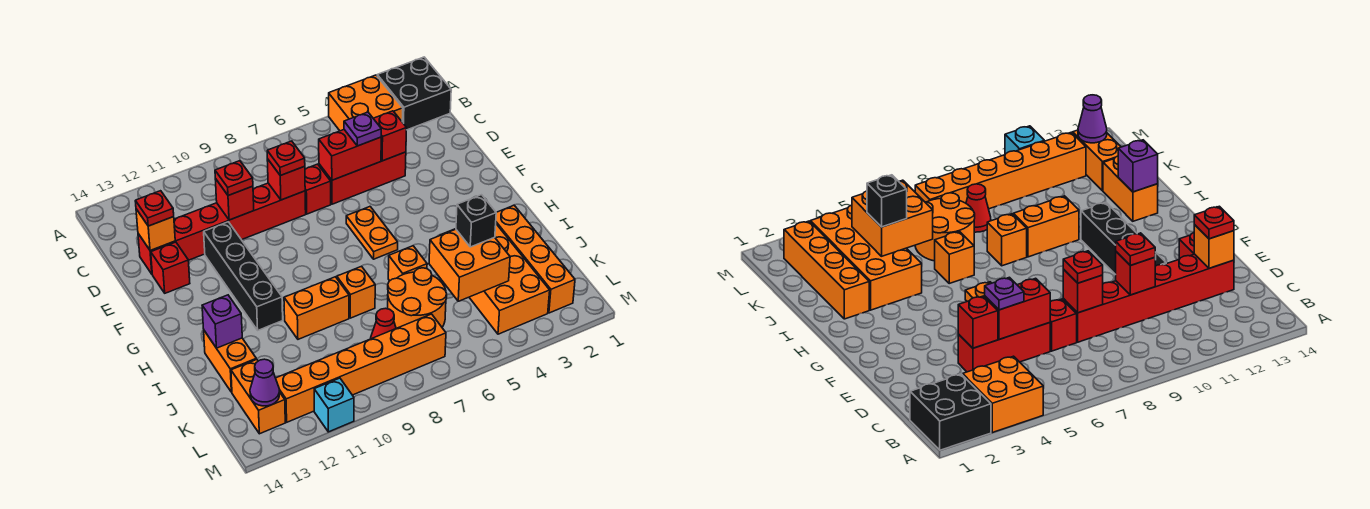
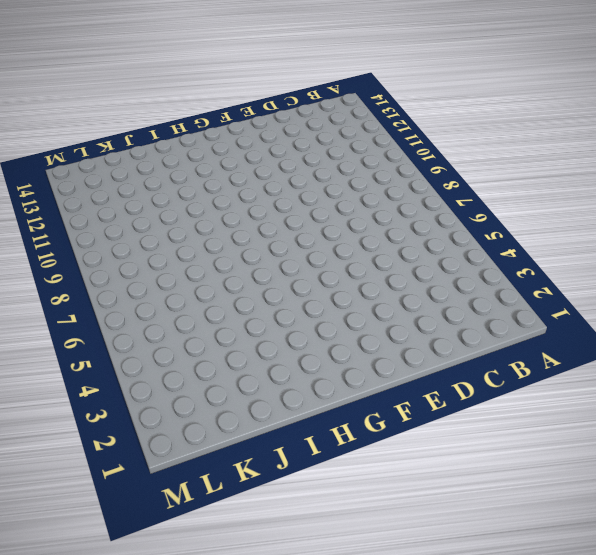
none -> black 2x2 brick [377,57,451,130]
none -> orange 2x2 brick [329,75,403,131]
none -> red 1x3 brick [319,152,406,204]
none -> red 1x1 brick [305,164,331,214]

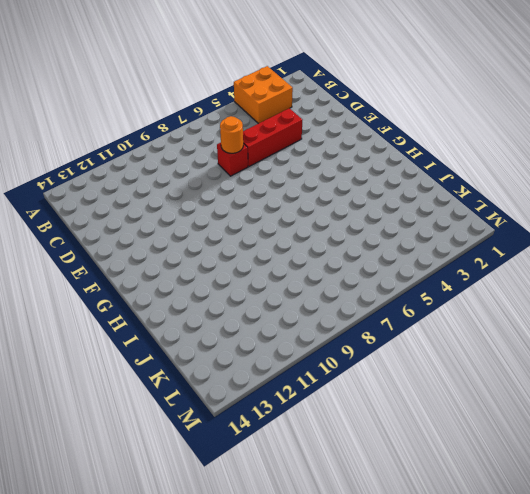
orange 1x1 round brick [220,116,243,153] -> none
none -> black 2x2 brick [377,57,451,130]
none -> red 1x6 brick [138,183,306,274]
none -> black 1x4 brick [204,222,283,330]
none -> red 1x1 brick [151,242,190,293]

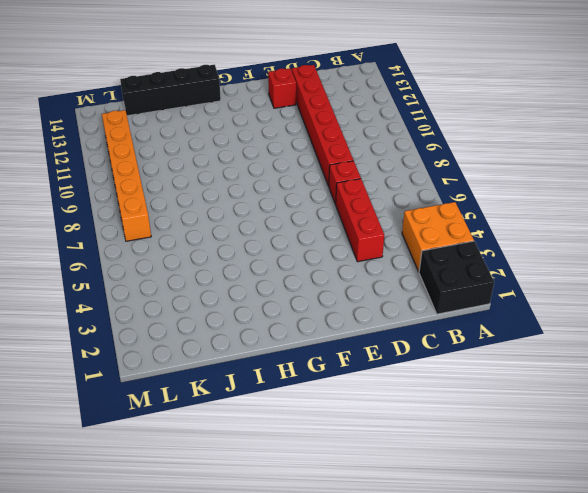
black 1x4 brick [120,65,221,116] -> black 1x4 brick moved to [204,222,283,330]
none -> orange 1x2 plate [346,207,398,259]
none -> orange 1x4 brick [496,205,575,313]
none -> orange 2x4 brick [441,224,550,334]
none -> orange 1x1 brick [388,246,427,281]

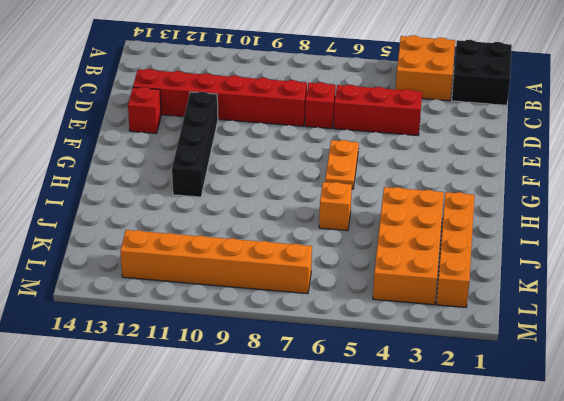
none -> orange 1x1 brick [337,266,375,318]
none -> orange 1x2 brick [284,277,349,339]
none -> orange 1x2 brick [204,331,256,392]
none -> orange 2x2 round brick [388,268,447,328]

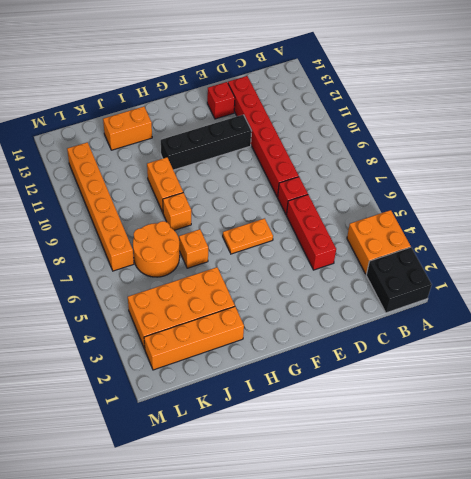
none -> red 1x1 cone [371,308,396,339]
none -> orange 1x2 brick [231,359,285,434]
none -> cyan 1x1 brick [314,378,354,432]
none -> red 1x1 brick [373,111,406,161]

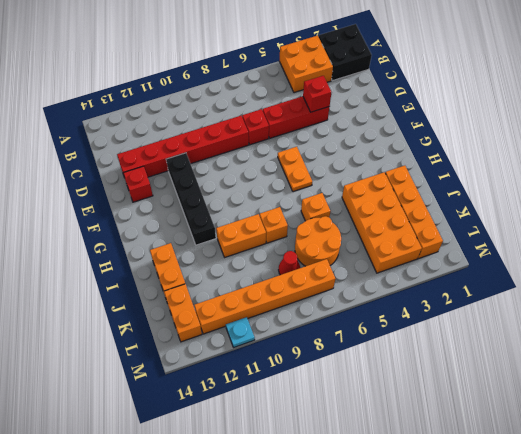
cyan 1x1 plate [226,317,255,347] -> cyan 1x1 brick [314,378,354,432]
none -> red 1x2 brick [319,130,381,180]
none -> red 1x1 brick [267,159,305,200]
none -> red 1x1 brick [215,179,254,220]
none -> orange 1x1 brick [136,209,175,251]

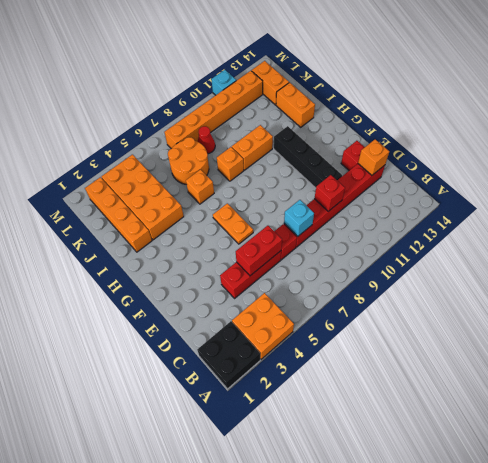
cyan 1x1 brick [284,200,314,236] -> red 1x1 brick [267,159,305,200]
none -> red 1x1 brick [373,111,406,161]
none -> purple 1x1 brick [202,295,242,348]
none -> orange 2x2 brick [429,229,510,301]
none -> purple 1x1 cone [250,359,279,406]

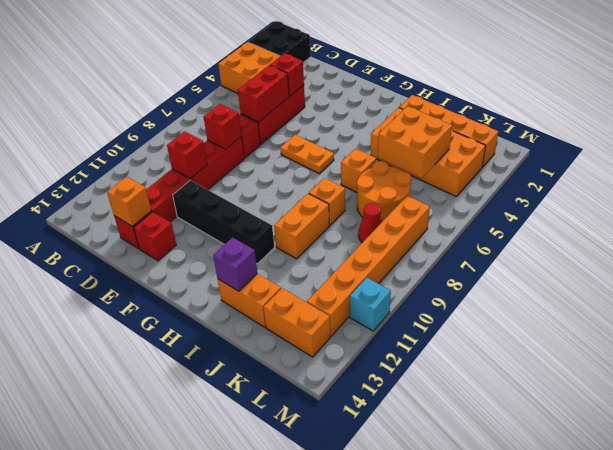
none -> purple 1x1 cone [250,359,279,406]
none -> purple 1x1 plate [344,112,381,146]
none -> red 1x1 plate [267,141,305,175]
none -> red 1x1 plate [215,161,253,196]

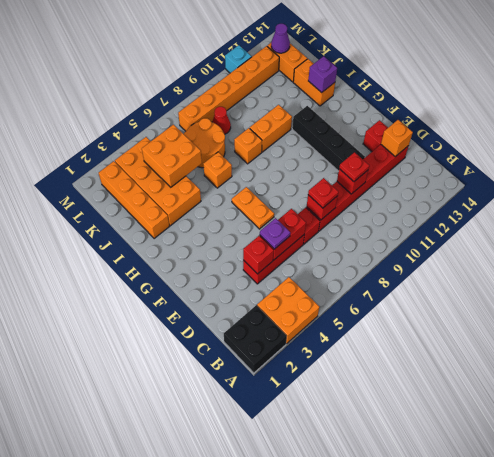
none -> red 1x1 plate [135,191,174,226]
none -> black 1x1 brick [456,195,496,247]

